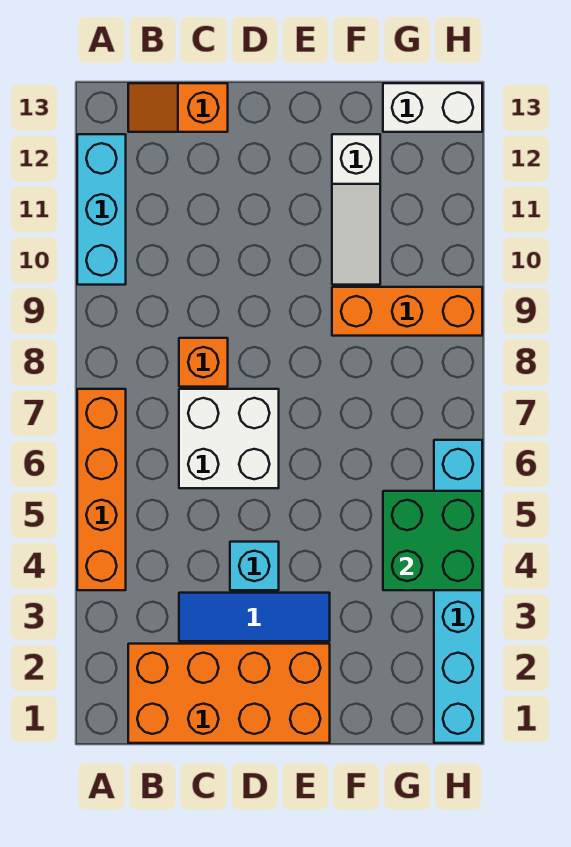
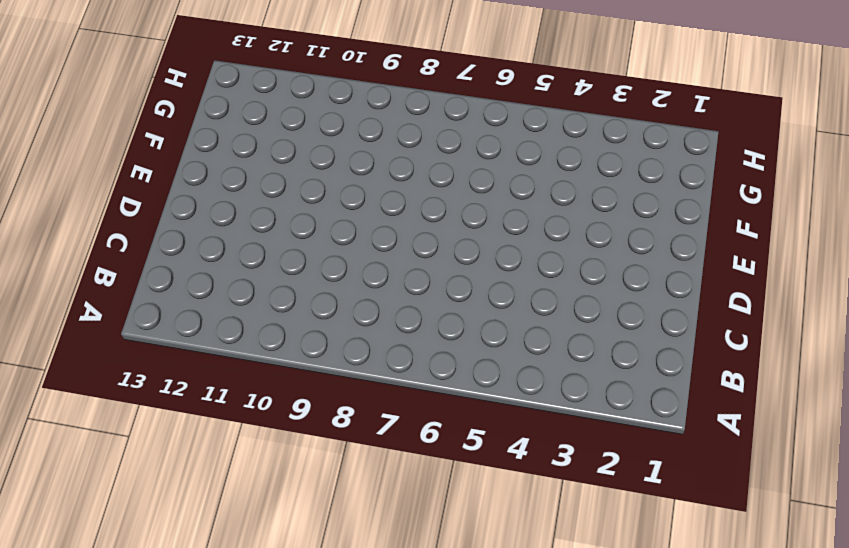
none -> orange 1x4 brick [77,389,126,590]
none -> cyan 1x3 brick [77,134,126,285]
none -> orange 2x4 brick [128,644,330,743]

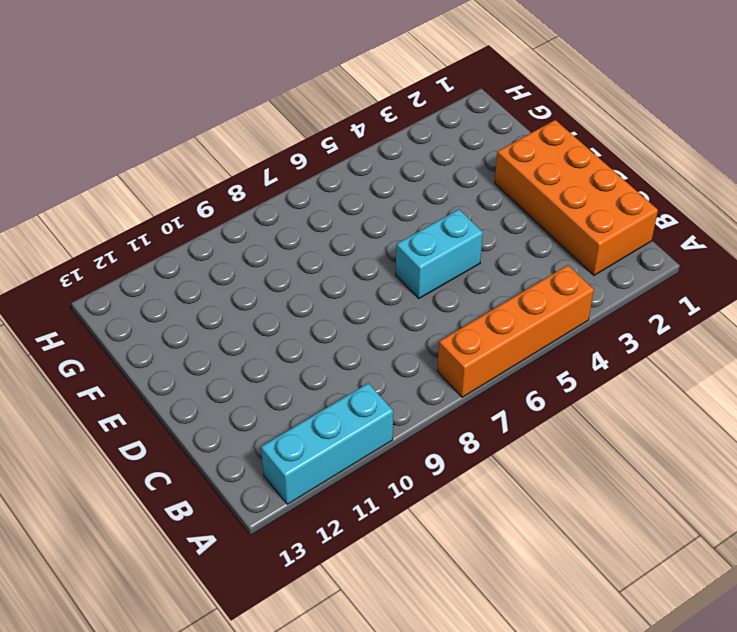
cyan 1x2 brick [396,209,483,298] -> white 2x2 brick [179,389,279,488]
none -> orange 1x2 slope [128,83,228,132]
none -> blue 1x3 tile [179,593,330,641]
none -> orange 1x1 brick [179,338,228,387]

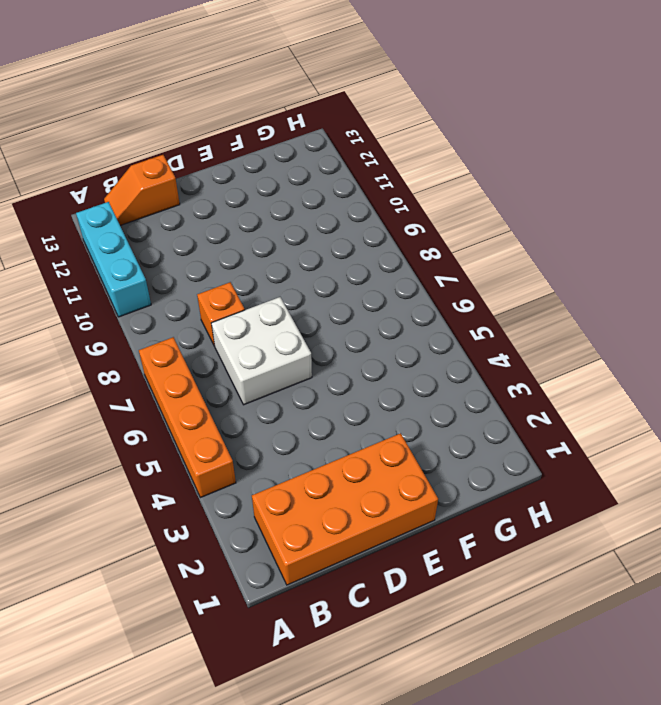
none -> blue 1x3 tile [179,593,330,641]
none -> cyan 1x1 brick [230,542,279,590]
none -> orange 1x3 brick [332,287,482,336]

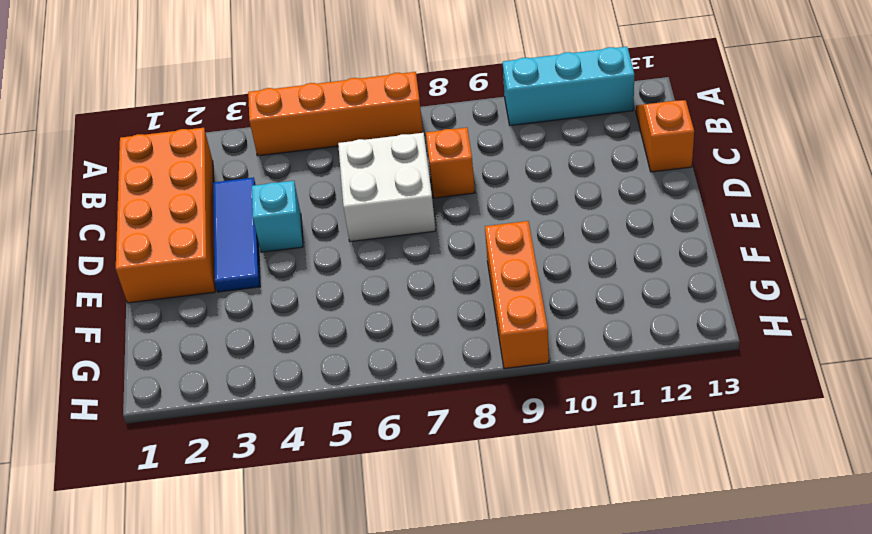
none -> white 1x3 slope [332,134,380,285]
none -> white 1x2 brick [383,83,482,132]
none -> cyan 1x6 brick [434,440,482,743]

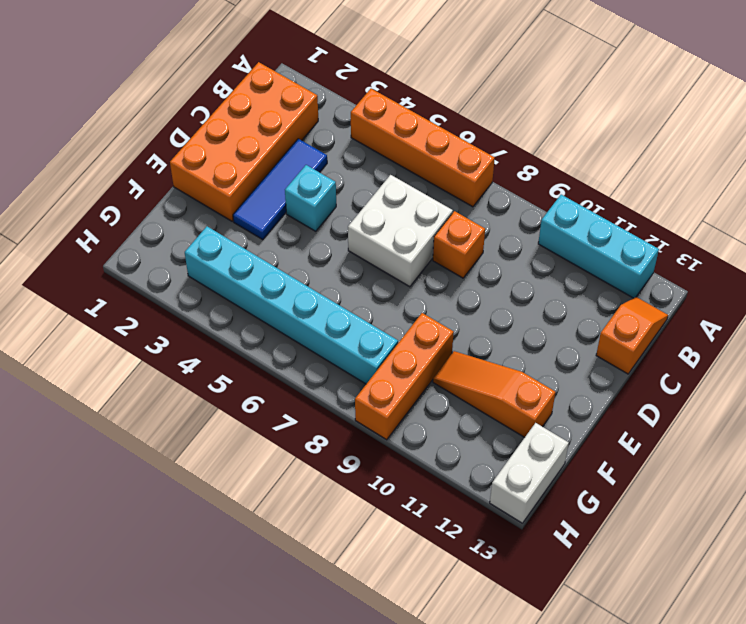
orange 1x3 slope [433,351,555,437] -> white 1x3 slope [332,134,380,285]
cyan 1x6 brick [185,226,398,384] -> cyan 1x6 brick moved to [434,440,482,743]
none -> green 2x2 brick [383,491,482,590]

